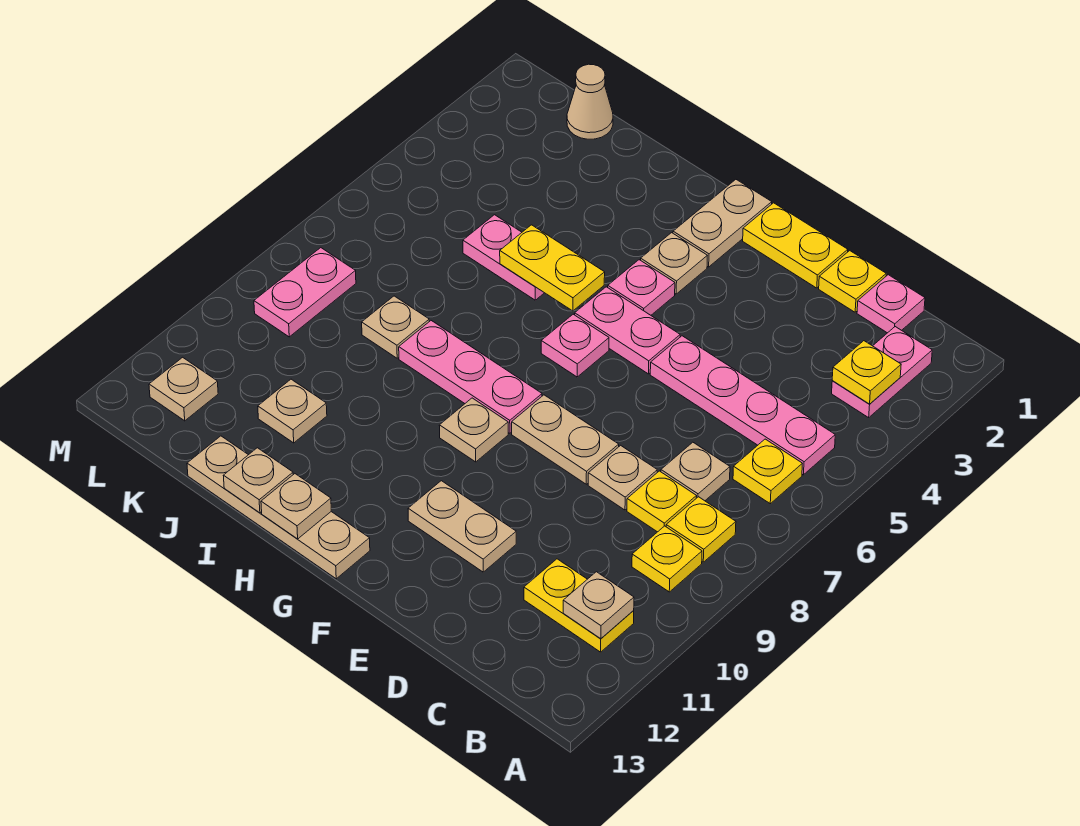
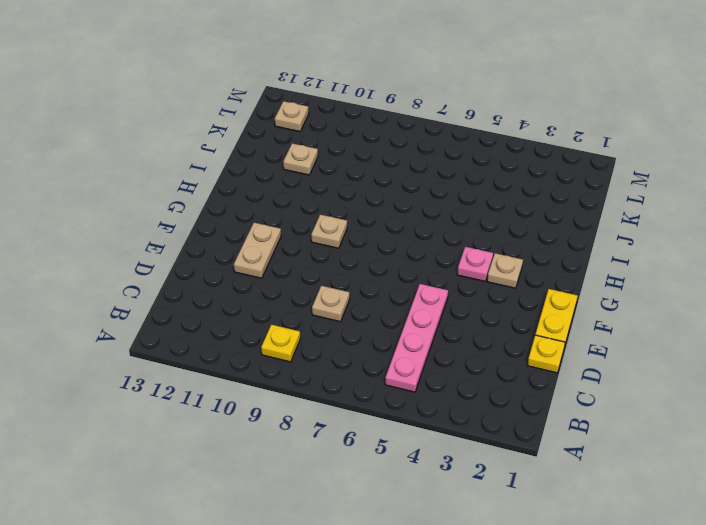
none -> pink 1x2 plate [832,327,932,418]
none -> yellow 1x1 plate [733,439,802,504]
none -> yellow 1x1 plate [666,497,736,562]
none -> yellow 1x2 plate [524,559,634,652]

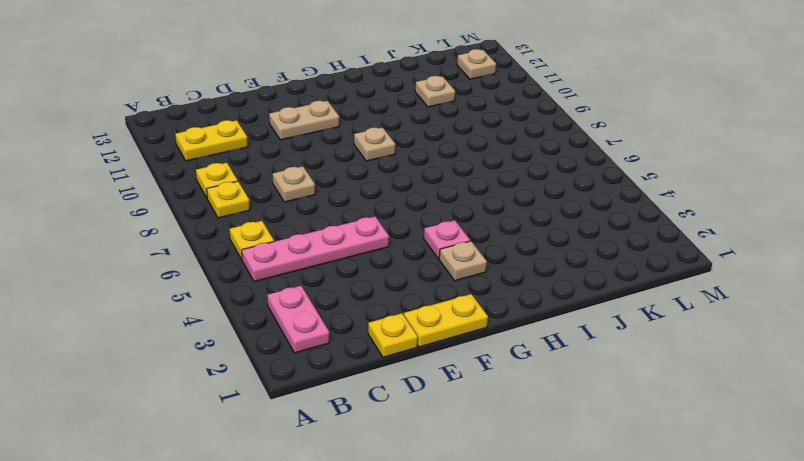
none -> pink 1x1 plate [857,275,925,333]
none -> tan 1x1 plate [661,442,730,501]
none -> yellow 1x1 plate [627,471,697,532]
none -> tan 1x2 plate [512,395,619,484]

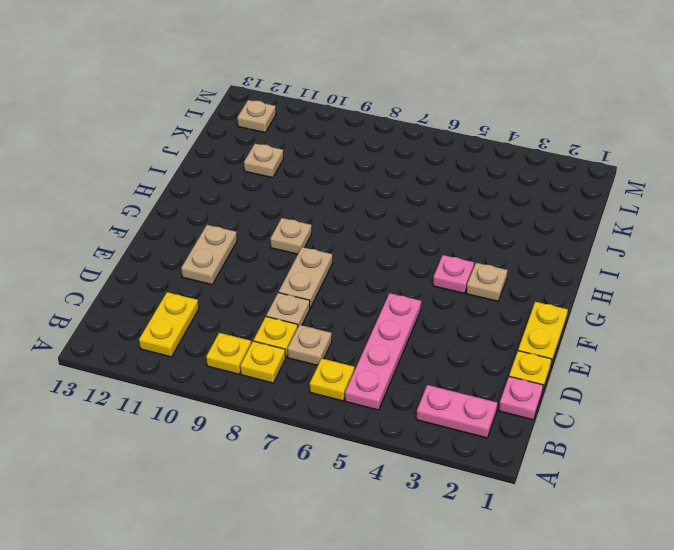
none -> pink 1x2 plate [575,287,680,374]
none -> tan 1x2 plate [673,180,772,267]
none -> pink 1x1 plate [541,314,609,377]
none -> pink 1x3 plate [399,321,542,433]

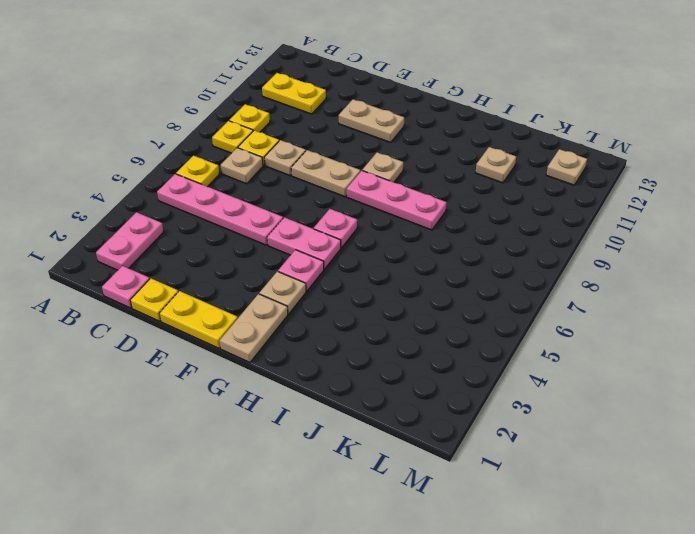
none -> tan 1x4 plate [187,436,370,579]
none -> pink 1x2 plate [463,215,544,300]
none -> tan 1x1 plate [362,296,429,358]
none -> tan 1x1 cone [567,64,613,139]

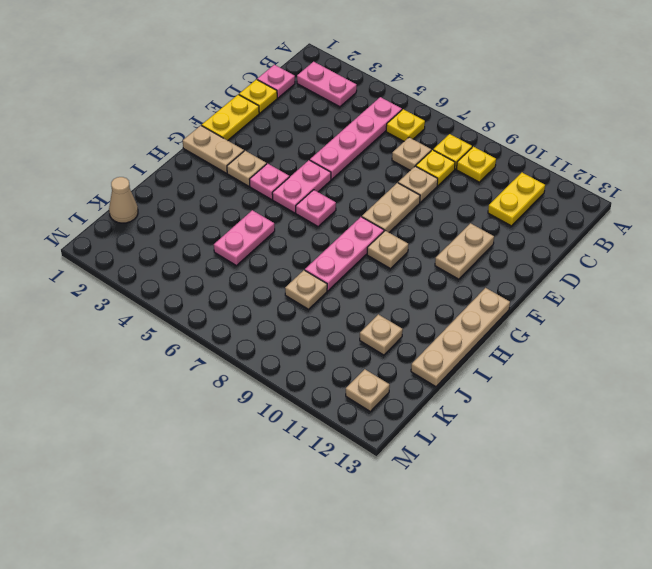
none -> pink 1x2 plate [254,248,356,337]
none -> yellow 1x1 plate [832,341,901,404]
none -> tan 1x1 plate [563,572,634,639]
none -> yellow 1x2 plate [500,225,605,311]

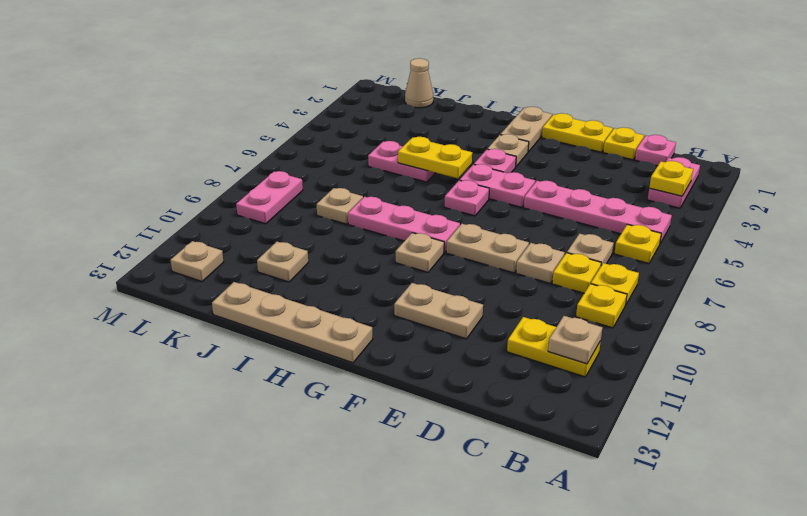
none -> tan 1x1 plate [261,474,331,539]
none -> tan 1x1 plate [223,448,293,513]

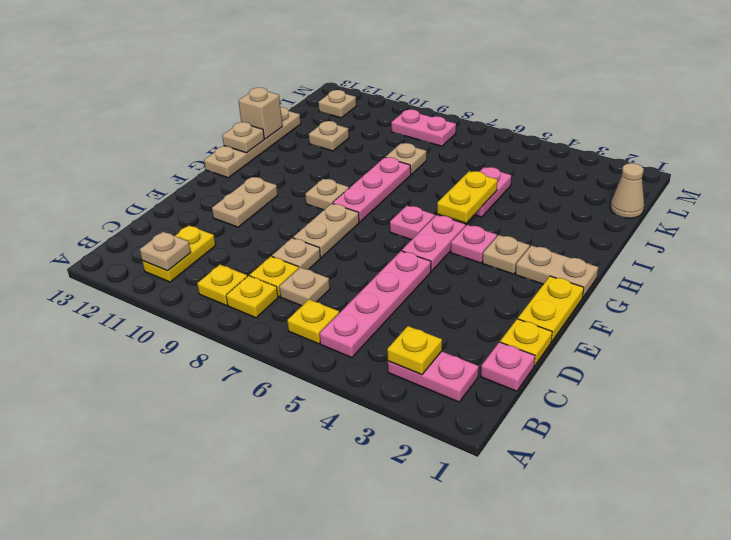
tan 1x1 brick [238,87,282,139] -> tan 1x1 plate [223,448,293,513]

